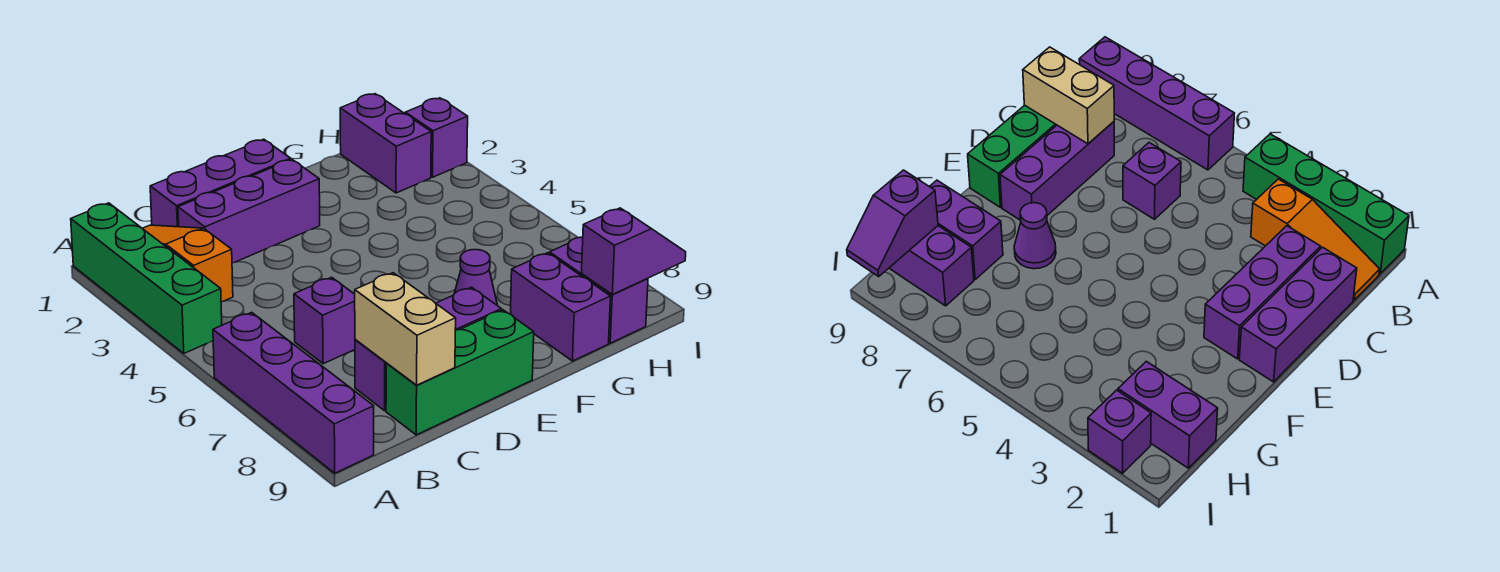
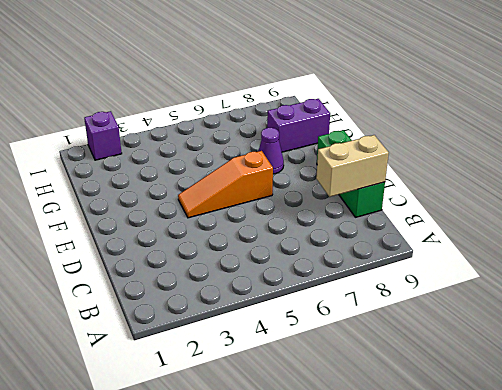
orange 1x3 slope [178,151,273,218] -> orange 1x3 slope moved to [142,225,233,302]
none -> green 1x4 brick [71,203,222,353]
none -> purple 1x4 brick [213,312,374,473]
none -> purple 1x3 brick [150,139,291,227]

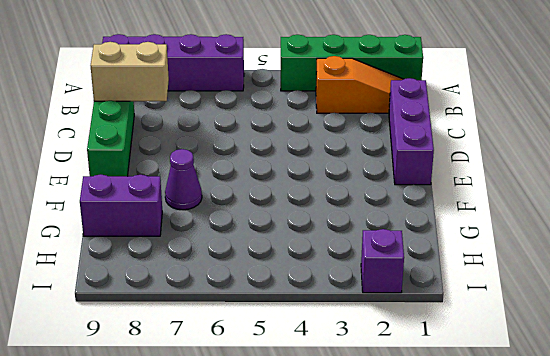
none -> purple 1x3 brick [178,160,320,263]
none -> purple 1x1 brick [294,277,355,364]
none -> purple 1x3 brick [355,287,502,411]

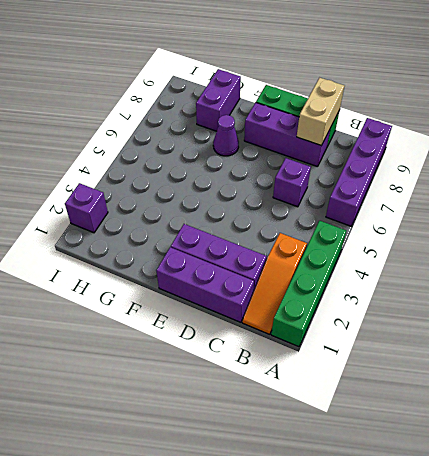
none -> purple 1x2 brick [340,94,431,193]
none -> purple 1x2 brick [549,237,648,343]
none -> purple 1x2 slope [581,208,686,294]

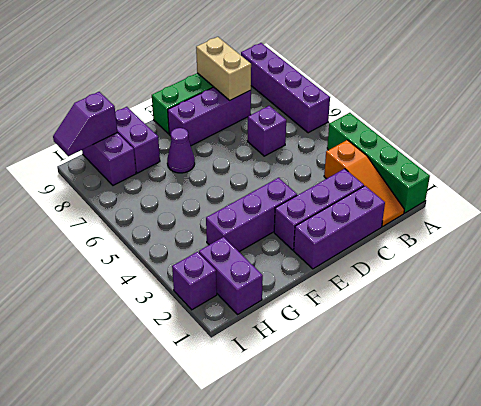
purple 1x3 brick [206,178,297,252] -> none

